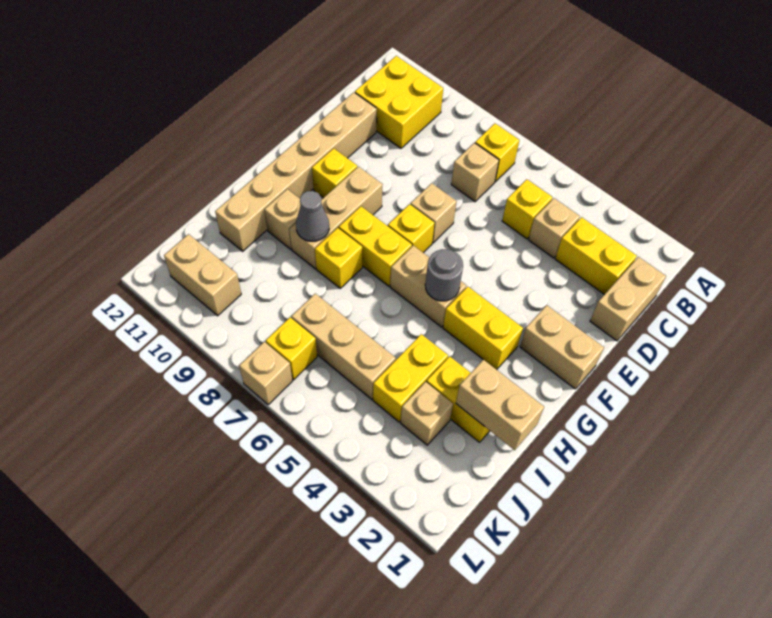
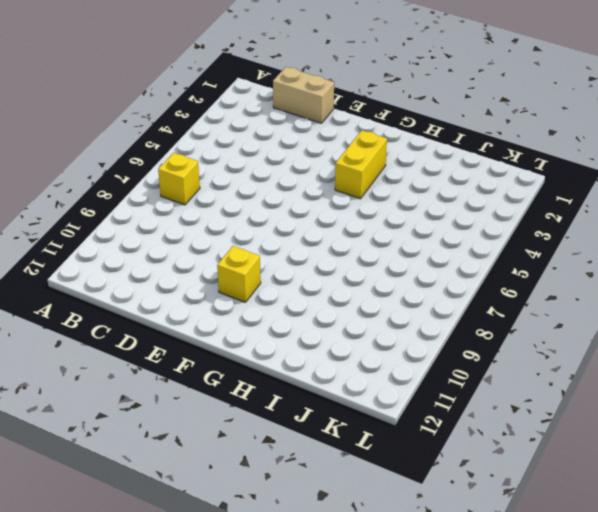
none -> yellow 2x2 brick [355,56,443,148]
none -> yellow 1x2 brick [555,217,637,295]
none -> tan 1x1 brick [528,198,580,258]

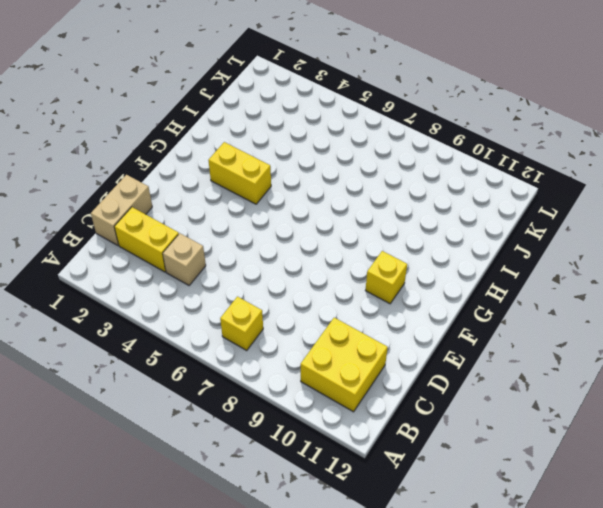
none -> yellow 1x1 brick [502,180,552,239]
none -> tan 1x1 brick [451,143,499,202]
none -> tan 1x6 brick [215,92,377,251]

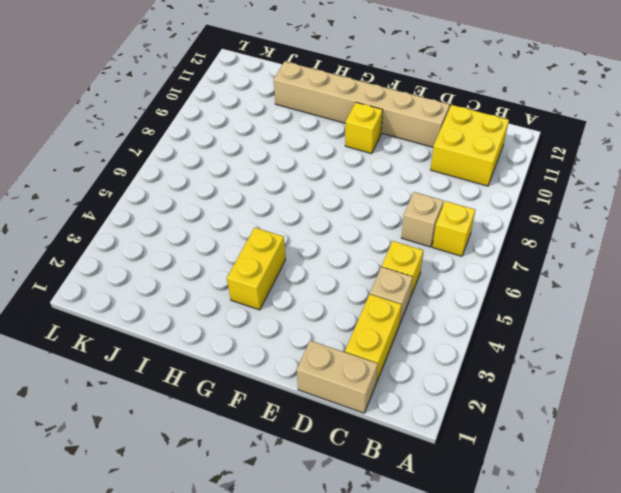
none -> tan 1x1 brick [411,183,457,243]
none -> tan 1x2 brick [520,305,604,389]
none -> yellow 1x1 brick [388,204,435,253]

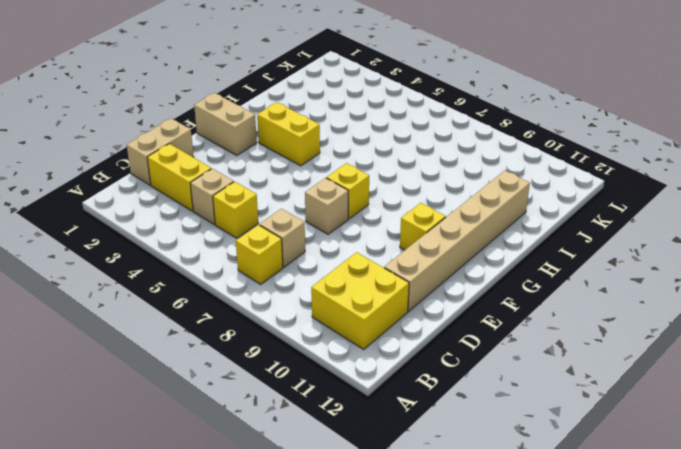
none -> tan 1x3 brick [289,167,383,269]
none -> tan 1x2 brick [390,245,466,327]
none -> yellow 1x2 brick [339,206,412,286]

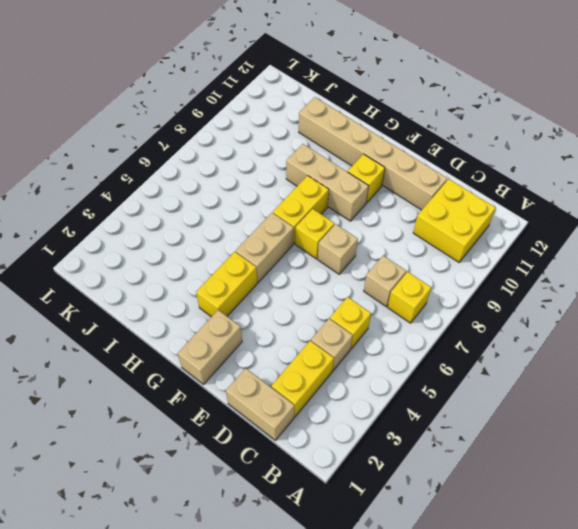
none -> yellow 1x1 brick [315,228,362,288]
none -> tan 1x1 brick [264,189,300,249]
none -> yellow 1x2 brick [427,356,490,442]

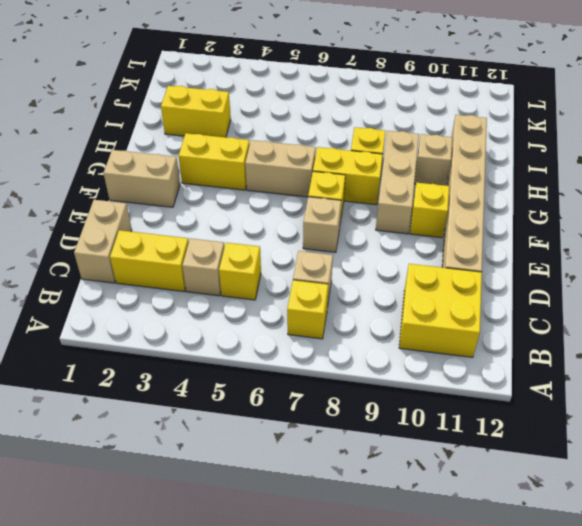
none -> yellow 1x2 brick [373,334,448,422]
none -> tan 1x1 brick [401,382,453,445]
none -> tan 1x3 brick [291,294,396,399]

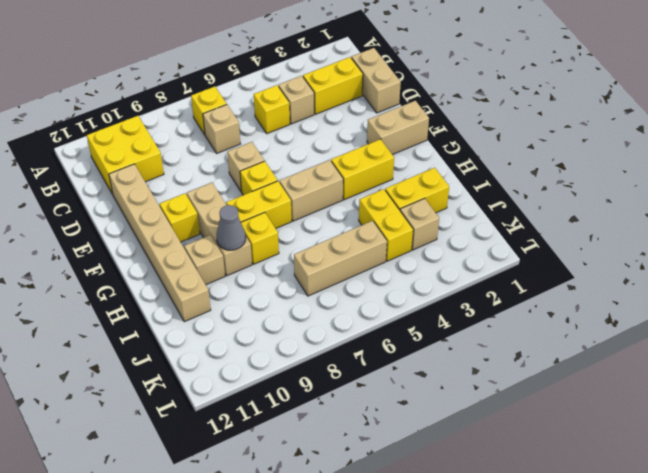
none -> yellow 1x1 brick [266,317,317,380]
none -> tan 1x2 brick [164,234,241,316]
none -> tan 1x1 brick [239,342,292,405]

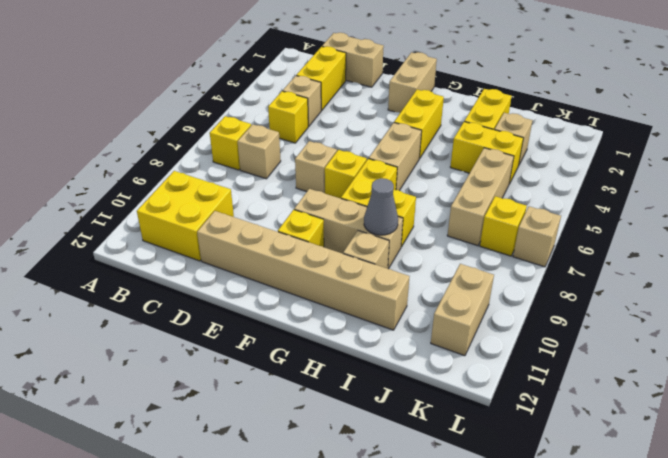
none -> grey 1x1 round brick [425,249,463,301]
none -> tan 1x2 brick [456,360,544,450]

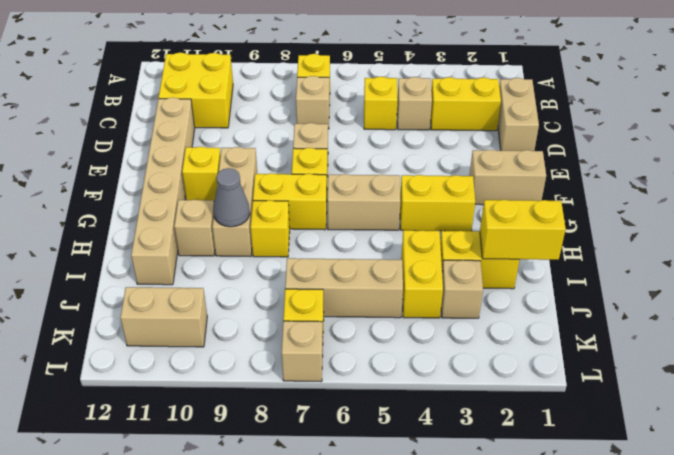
yellow 1x2 brick [480,200,566,260] -> tan 1x2 brick [456,360,544,450]
none -> grey 1x1 round brick [425,249,463,301]

